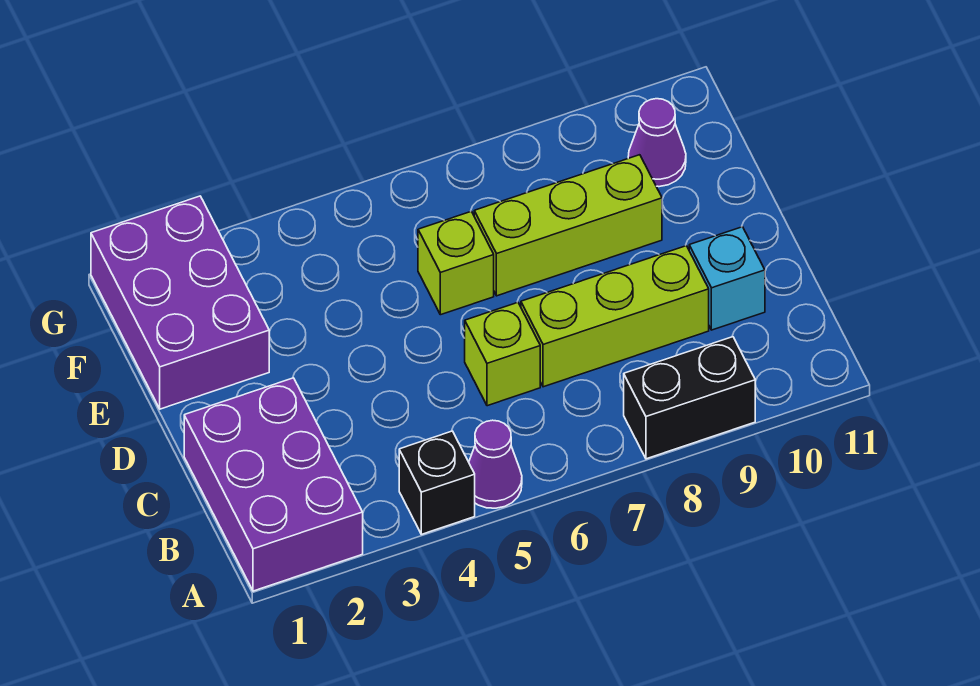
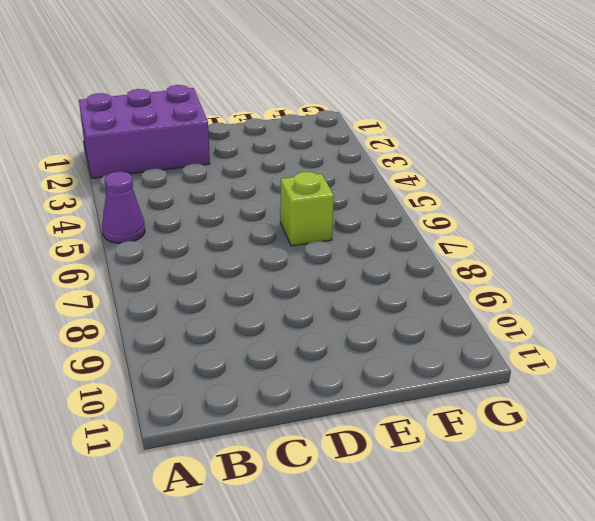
none -> black 1x1 brick [399,431,475,534]
none -> black 1x2 brick [624,337,755,459]

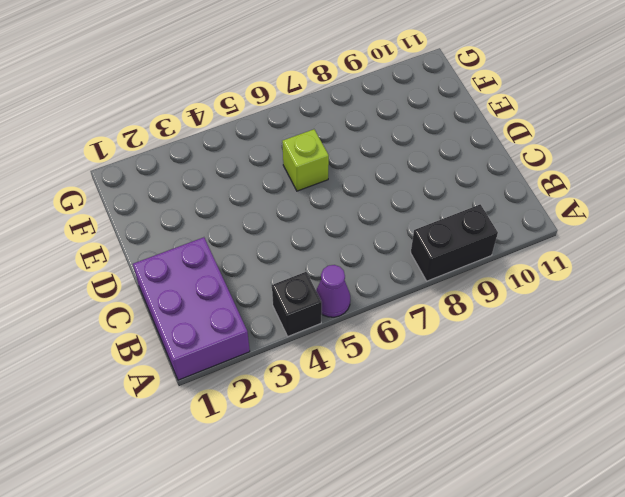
none -> lime 1x1 brick [465,302,540,406]
none -> lime 1x3 brick [521,246,709,387]

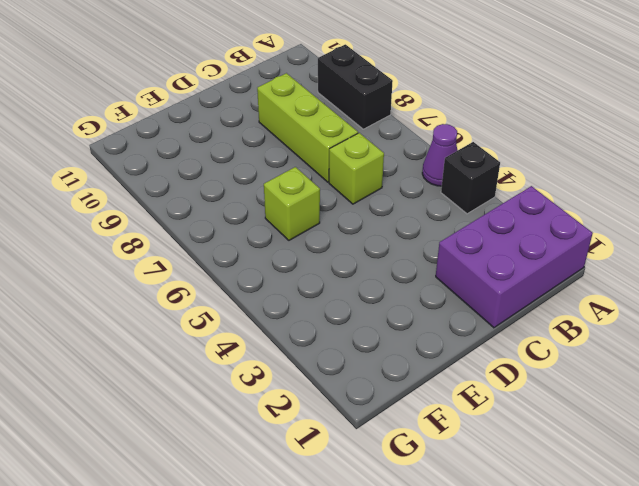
none -> cyan 1x1 brick [689,227,765,330]
none -> purple 2x3 brick [91,196,269,409]

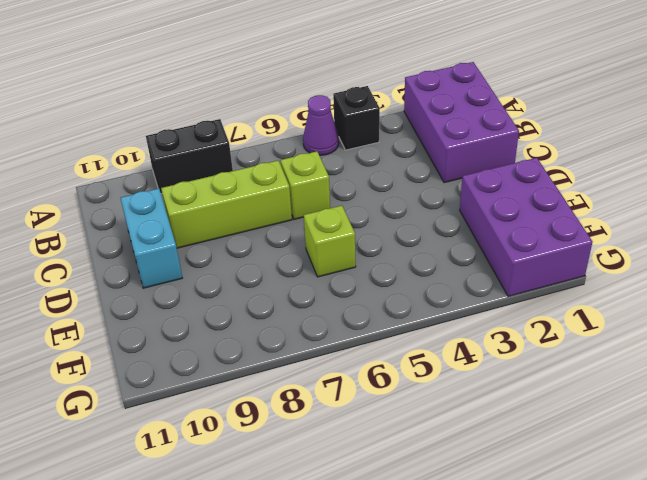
cyan 1x2 brick [121,189,182,288] -> cyan 1x1 brick [689,227,765,330]
none -> lime 1x3 brick [474,155,662,296]
none -> purple 1x1 cone [628,99,686,187]

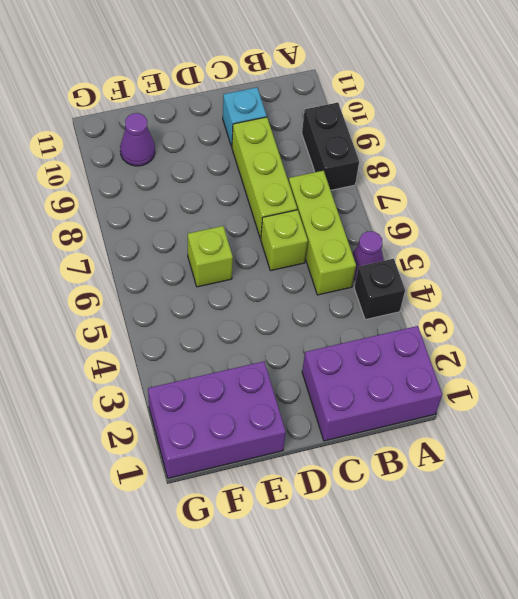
lime 1x3 brick [289,171,356,295] -> lime 1x3 brick moved to [474,155,662,296]

